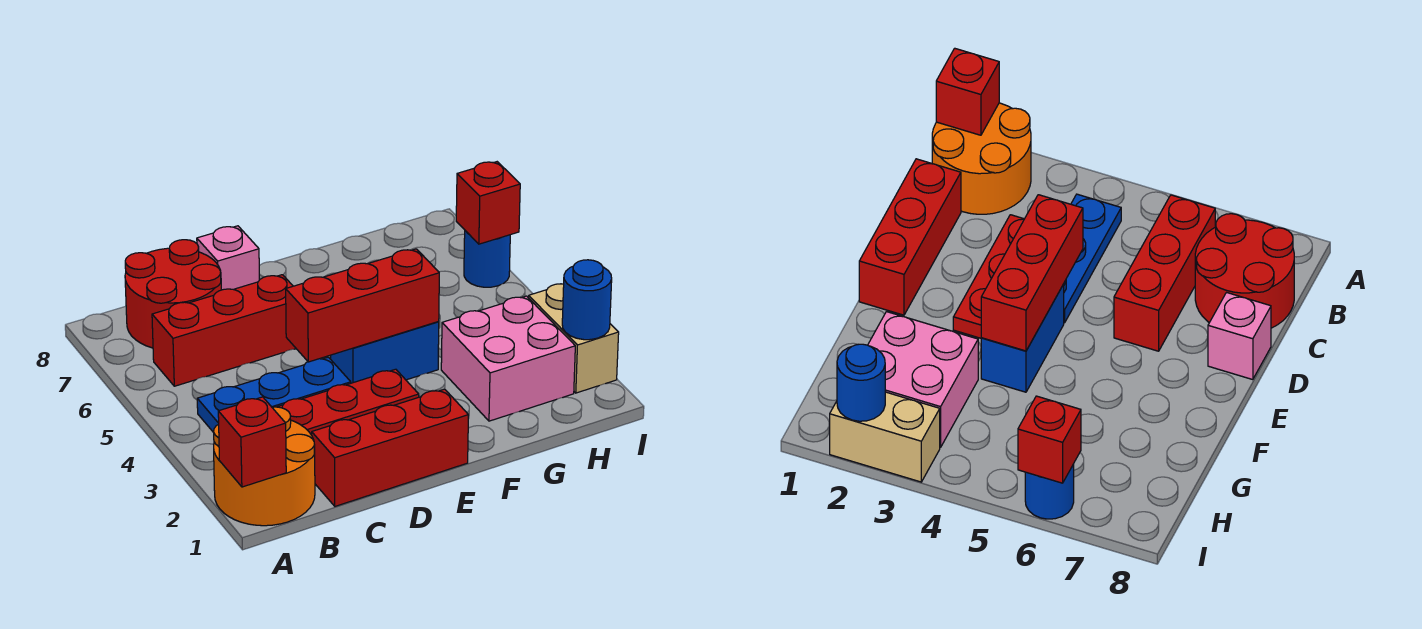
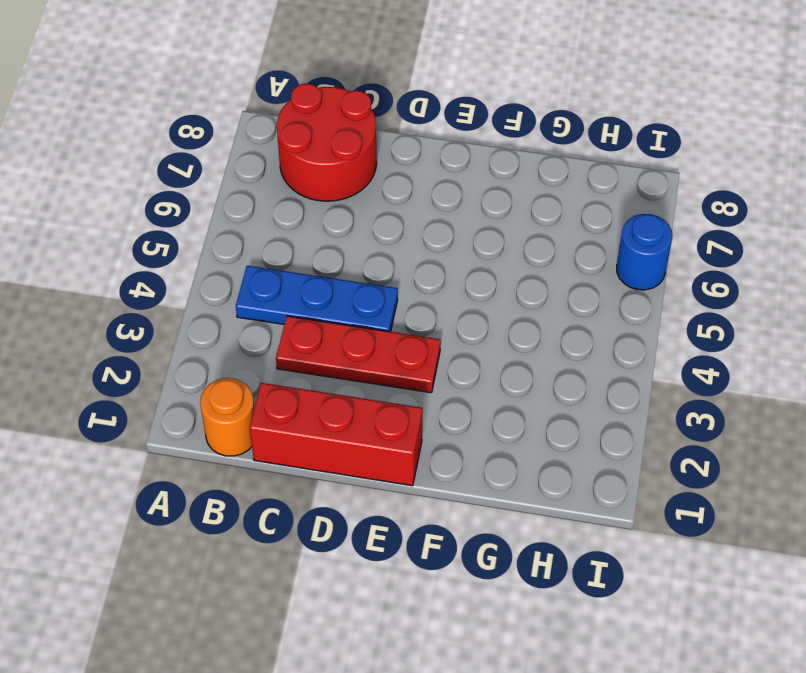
orange 1x1 round brick [200,378,255,456] -> orange 2x2 round brick [214,407,315,526]
none -> red 1x3 brick [152,275,296,386]
none -> pink 1x1 brick [197,226,259,290]
none -> blue 1x2 brick [331,322,439,383]

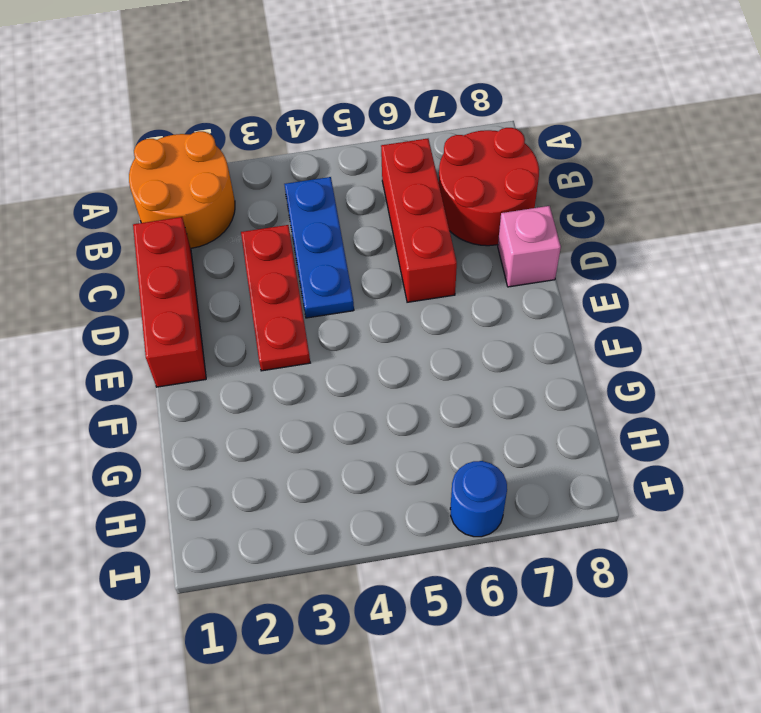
none -> blue 1x2 brick [331,322,439,383]
none -> pink 2x2 brick [441,296,575,421]
none -> tan 1x2 brick [529,284,619,393]

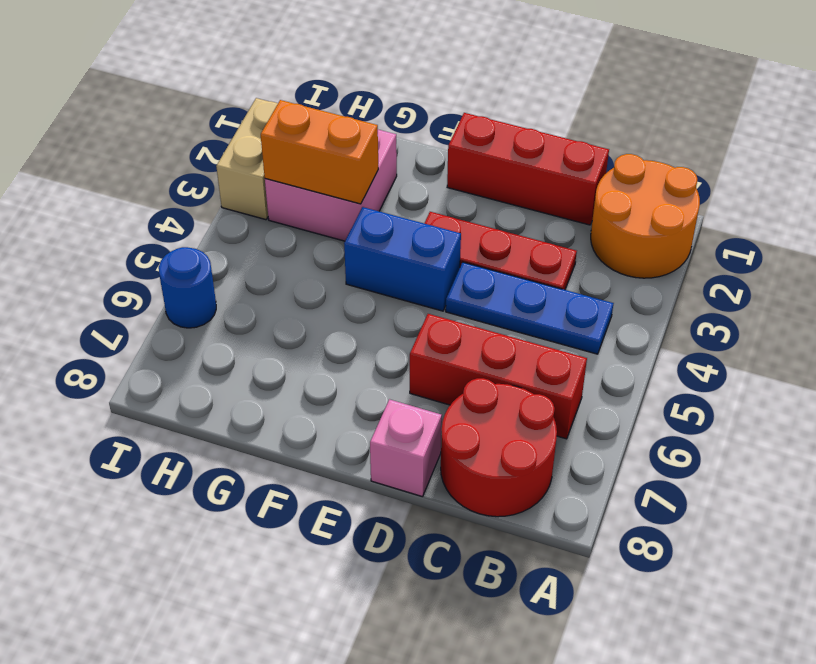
orange 1x2 brick [261,100,378,204] -> none
none -> red 1x1 brick [218,397,286,487]
none -> red 1x3 brick [286,249,439,362]
none -> blue 1x1 round brick [562,260,612,340]

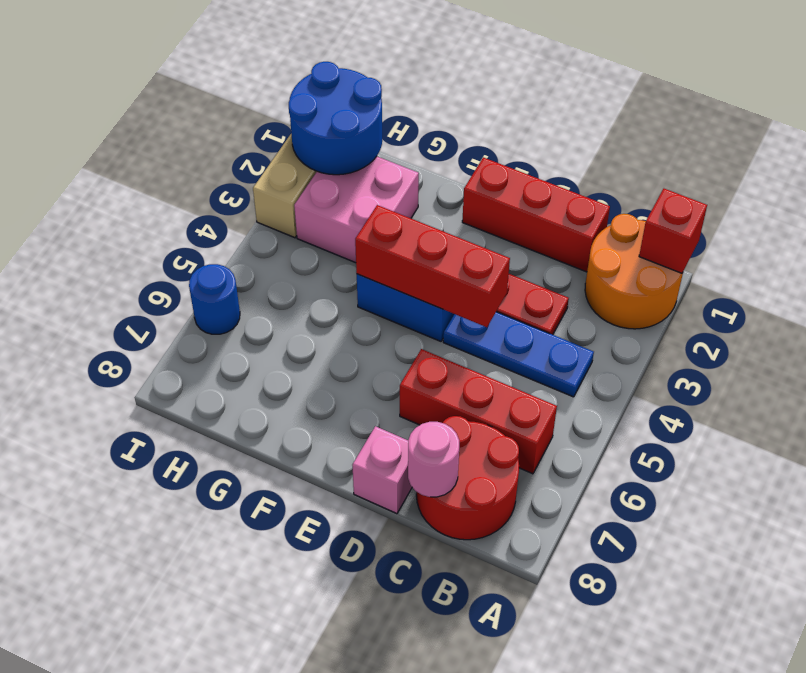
pink 1x1 round brick [408,422,459,497] -> none
blue 2x2 round brick [289,62,382,175] -> blue 1x1 round brick [562,260,612,340]
none -> red 1x1 brick [456,162,520,244]

